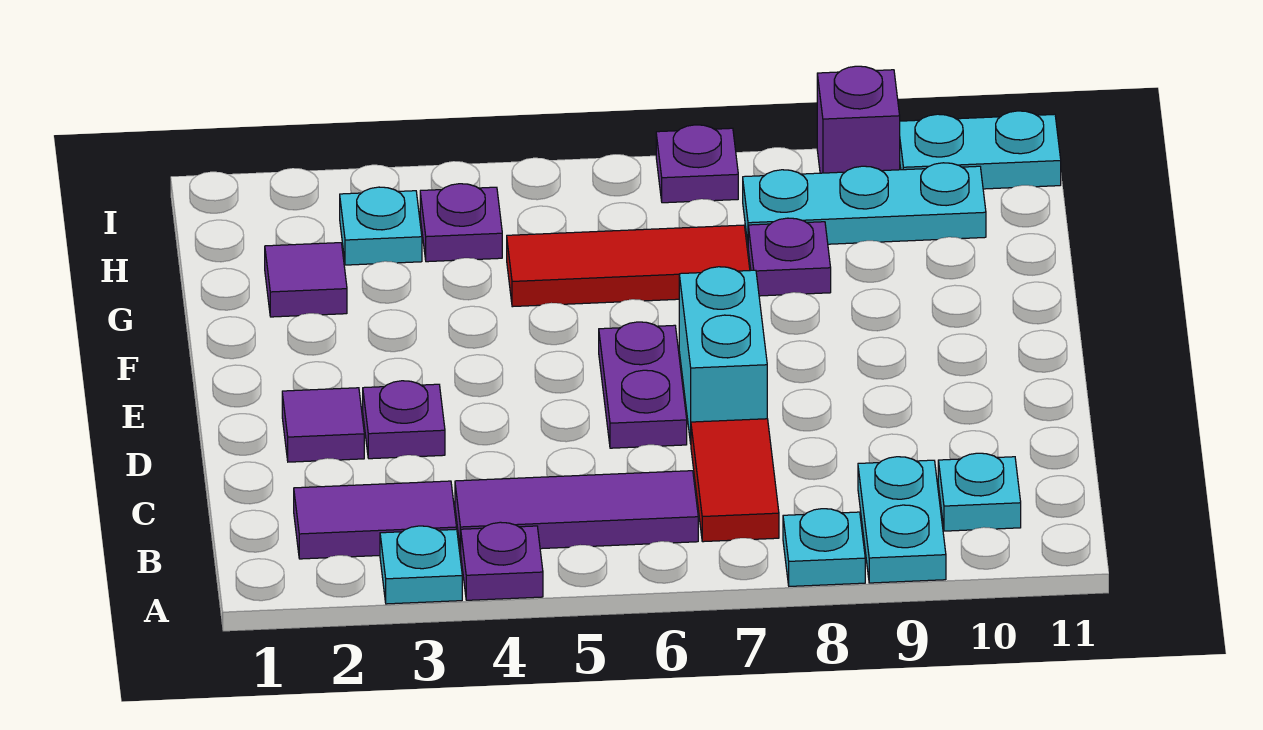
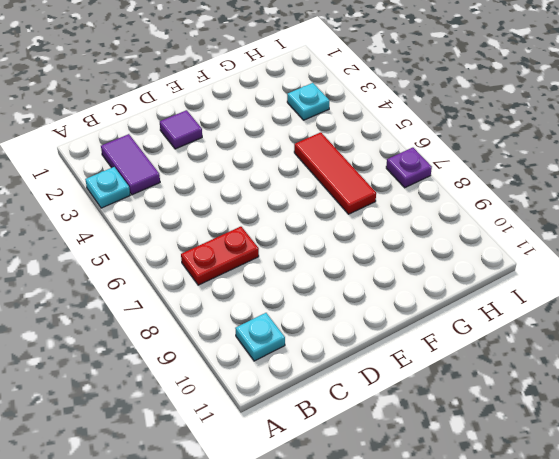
red 1x2 plate [181,227,259,285] -> red 1x2 tile [691,419,779,542]
none -> purple 1x1 plate [461,522,543,600]
none -> cyan 1x1 plate [783,509,865,586]
none -> cyan 1x2 plate [858,457,946,583]

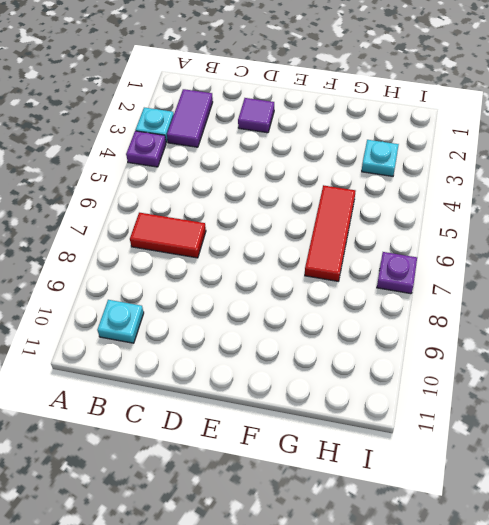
none -> cyan 1x1 plate [783,509,865,586]
none -> cyan 1x2 plate [858,457,946,583]
none -> purple 1x3 tile [455,471,698,552]

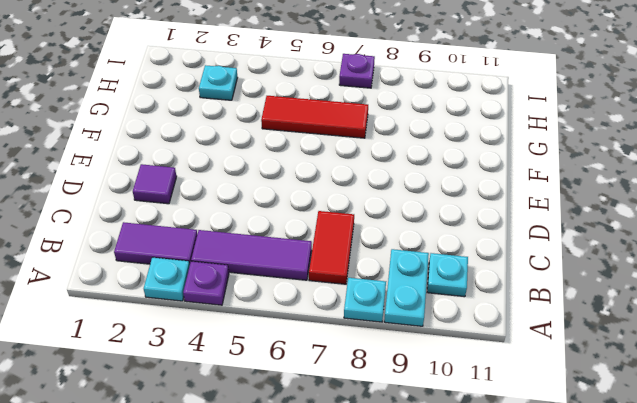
none -> purple 1x1 plate [363,381,445,459]
none -> purple 1x2 plate [599,322,687,448]
none -> cyan 1x2 brick [679,267,767,443]

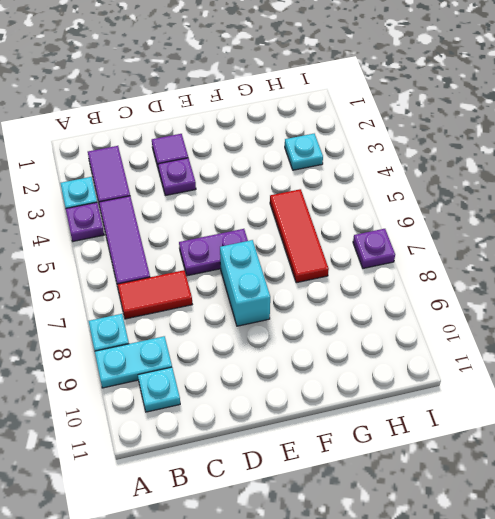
cyan 1x2 brick [220,240,270,326] -> cyan 1x2 brick turned to [679,267,767,443]
none -> purple 1x1 tile [265,243,347,317]
none -> purple 1x1 plate [748,218,831,296]
none -> purple 1x1 plate [420,184,502,262]

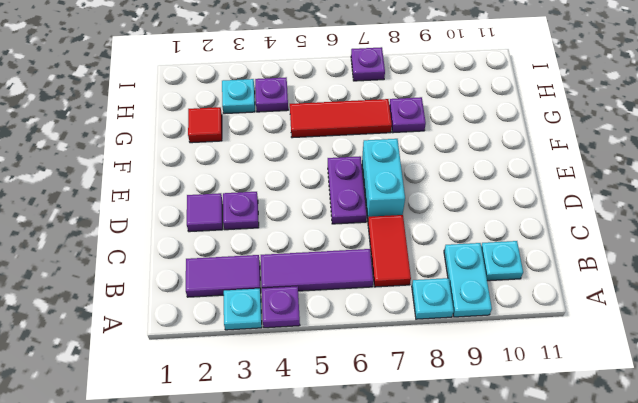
red 1x1 tile [188,107,222,143] -> purple 1x1 tile [265,243,347,317]
none -> cyan 1x3 plate [743,163,986,244]
none -> purple 1x1 brick [817,66,900,173]
none -> cyan 1x2 plate [900,111,1061,189]

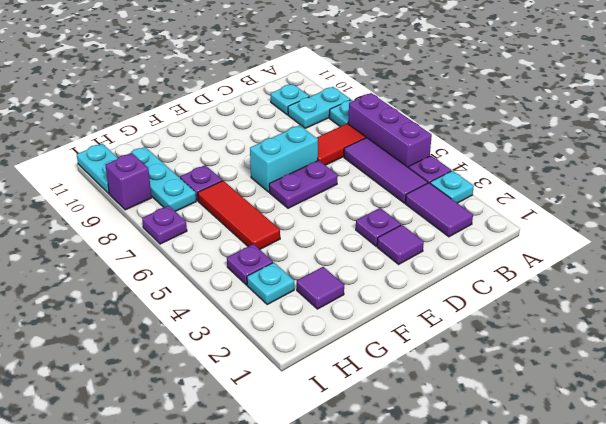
purple 1x3 brick [348,93,432,168] -> none

